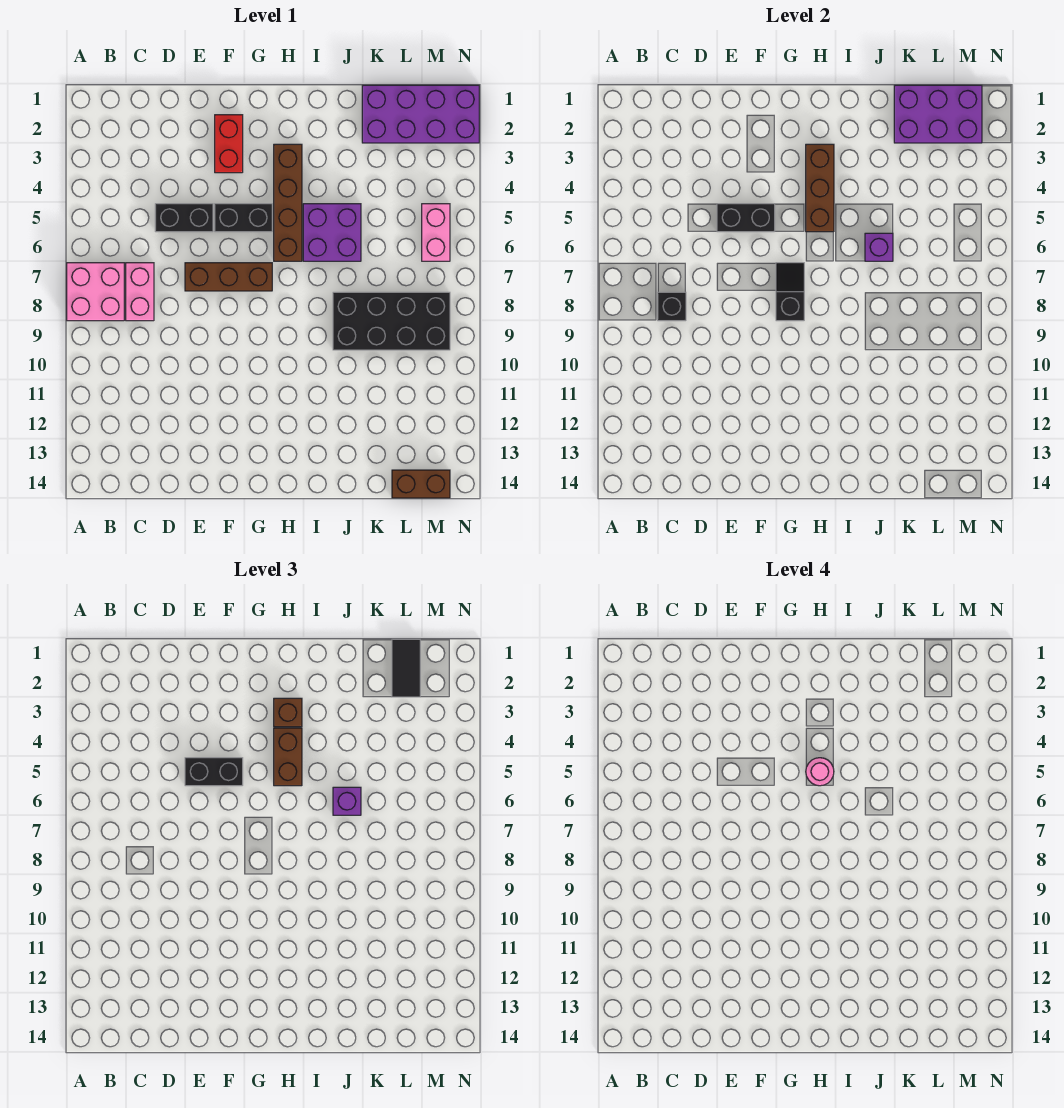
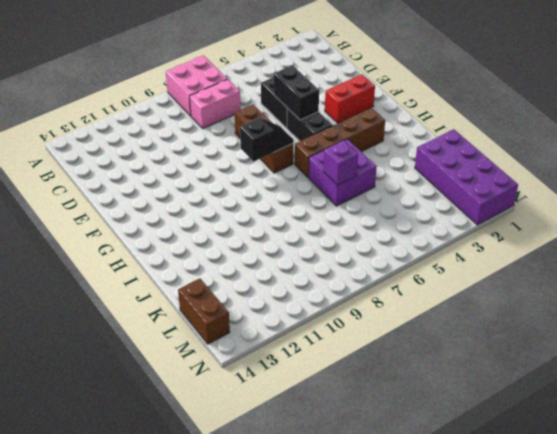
none -> black 2x4 brick [333,292,450,350]
none -> pink 1x2 brick [422,204,450,261]
none -> black 1x1 brick [658,292,686,321]

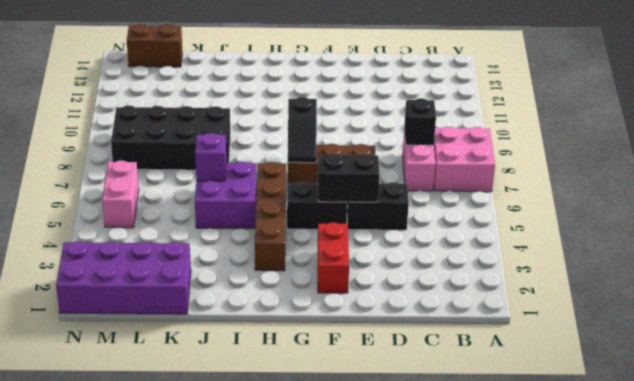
none -> brown 1x3 brick [806,144,834,232]
none -> purple 2x3 brick [894,85,982,143]
none -> black 1x2 brick [185,758,243,786]

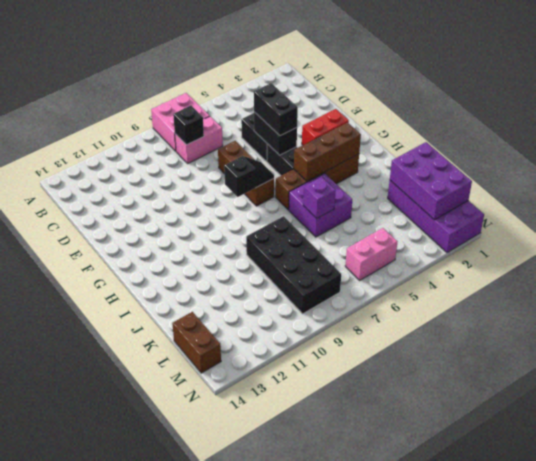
none -> brown 1x1 brick [274,698,302,727]
none -> brown 1x2 brick [274,728,302,786]
none -> purple 1x1 brick [333,787,361,815]

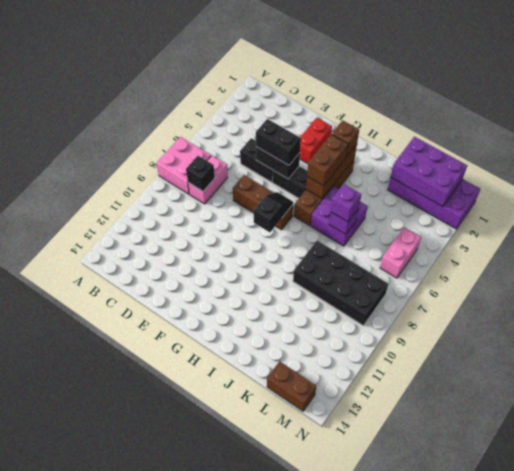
none -> black 1x2 tile [392,639,420,697]
none -> pink 1x1 round brick [806,758,834,786]

